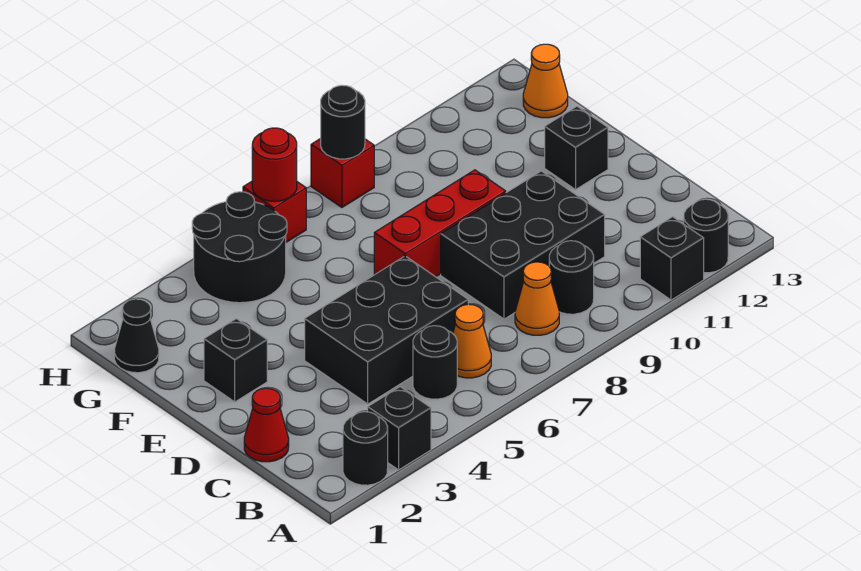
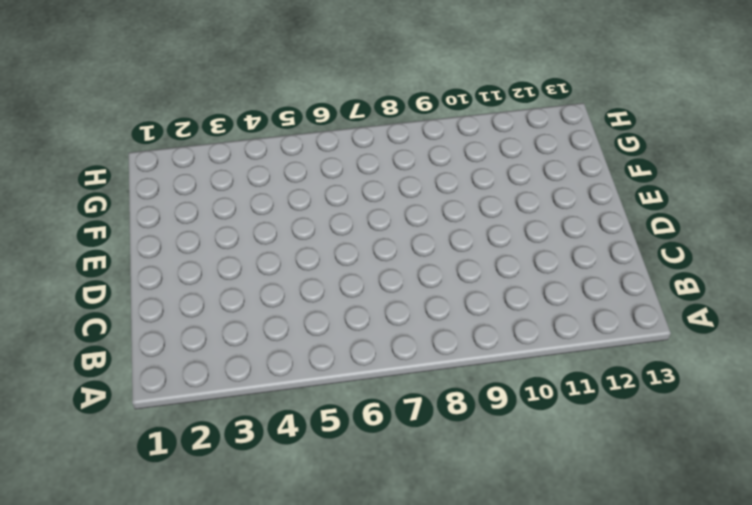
none -> black 1x1 round brick [343,412,388,485]
none -> black 1x1 brick [368,387,431,470]
none -> black 1x1 brick [640,217,704,300]

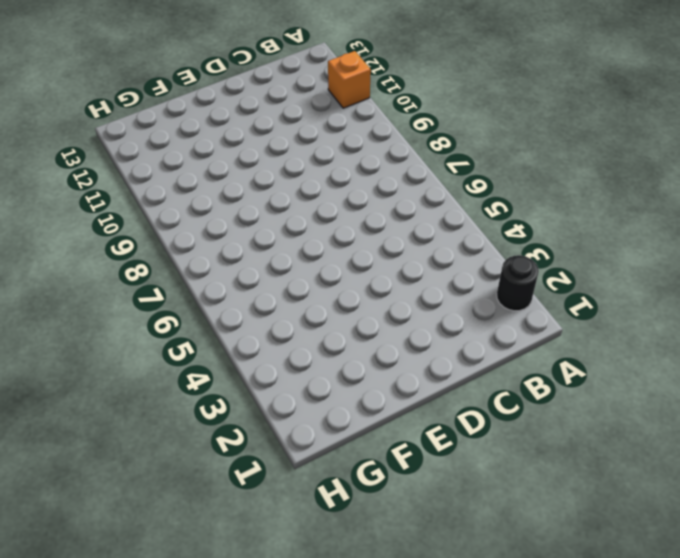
orange 1x1 brick [328,51,371,108] -> black 1x1 brick [640,217,704,300]
none -> black 1x1 brick [368,387,431,470]
none -> black 1x1 round brick [684,199,728,273]
none -> black 1x1 round brick [413,326,457,399]

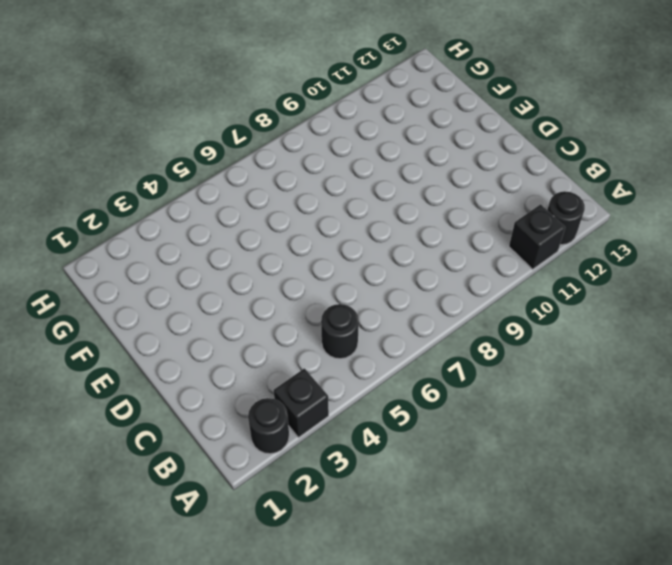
none -> orange 1x1 cone [453,304,491,378]
none -> orange 1x1 cone [515,262,559,335]
none -> black 1x1 round brick [549,241,594,314]

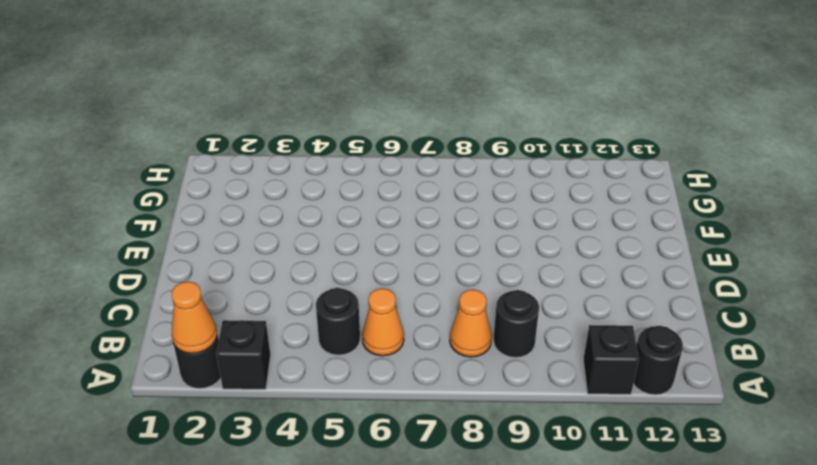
orange 1x1 cone [172,281,217,353] -> orange 1x1 cone moved to [523,44,568,118]
none -> red 1x1 cone [244,388,289,462]
none -> black 2x3 brick [305,256,468,404]
none -> black 2x3 brick [441,171,605,319]

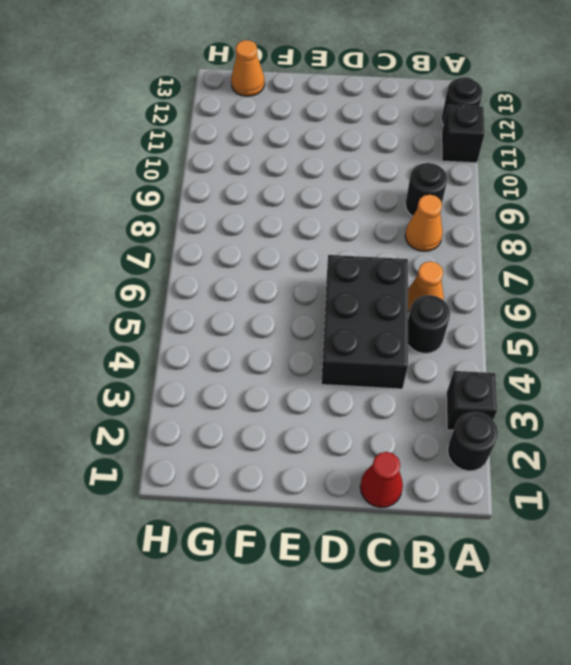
none -> black 2x3 brick [441,171,605,319]
none -> black 1x1 brick [204,319,267,402]
none -> red 1x3 brick [374,170,506,277]

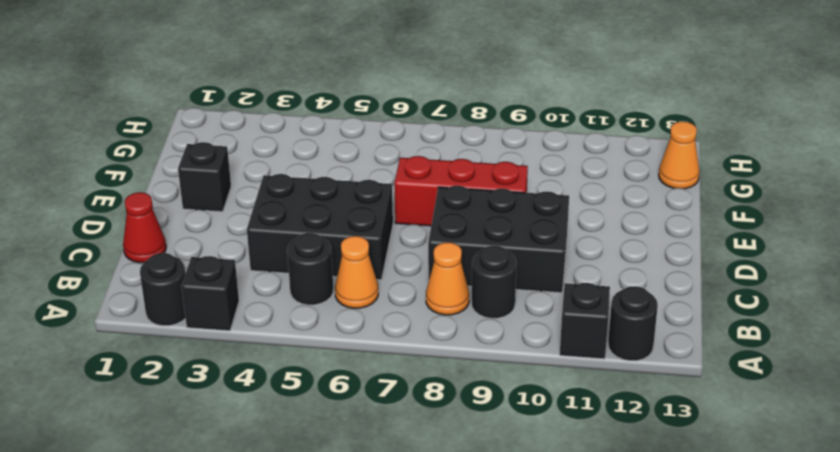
none -> black 1x1 brick [545,106,608,190]
none -> black 1x1 cone [114,299,159,373]
none -> black 2x2 round brick [192,192,287,303]

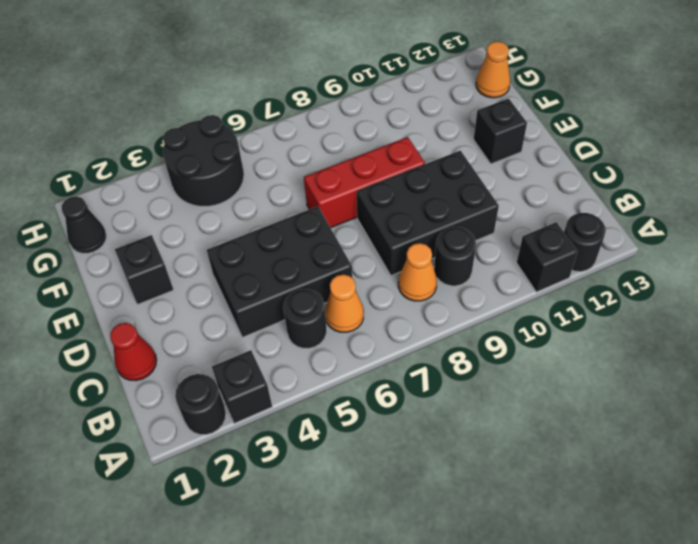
none -> red 1x1 brick [243,181,306,242]
none -> red 1x1 brick [311,138,374,207]
none -> red 1x1 round brick [252,128,297,201]

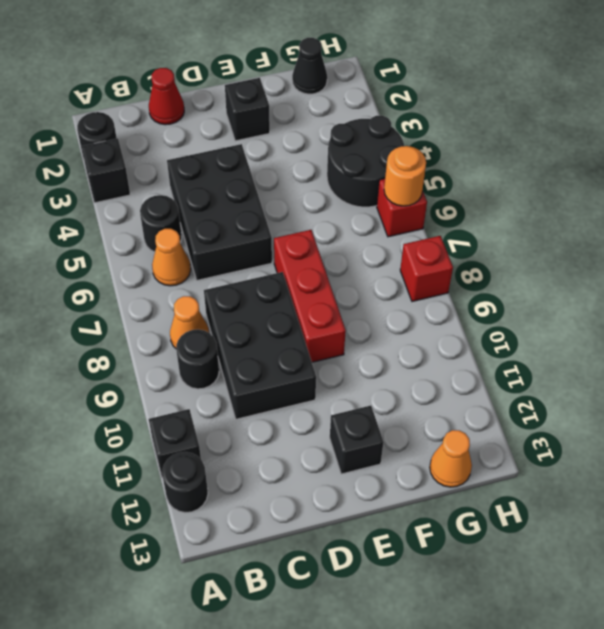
orange 1x1 round brick [384,146,426,206] -> red 1x1 round brick [252,128,297,201]
none -> black 1x1 round brick [321,85,365,159]

